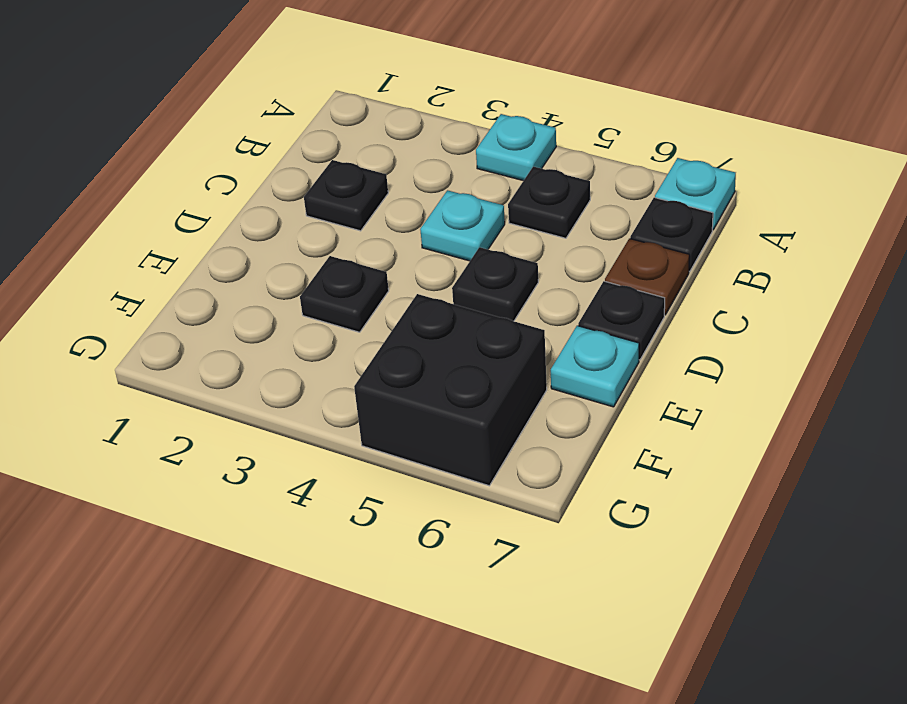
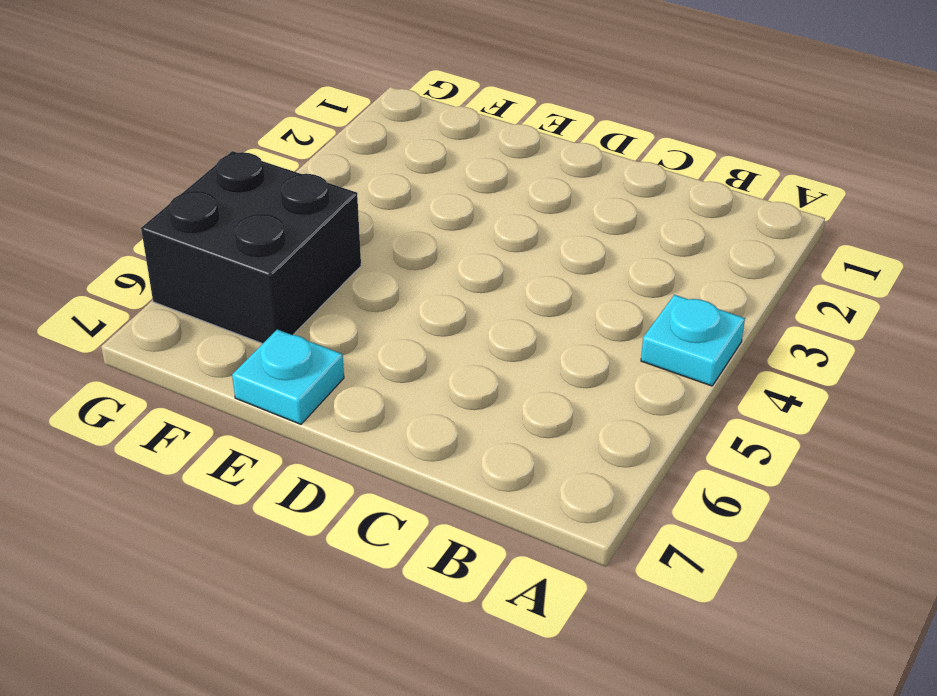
none -> cyan 1x1 plate [655,158,736,230]
none -> black 1x1 plate [508,167,590,238]
none -> black 1x1 plate [630,198,713,271]

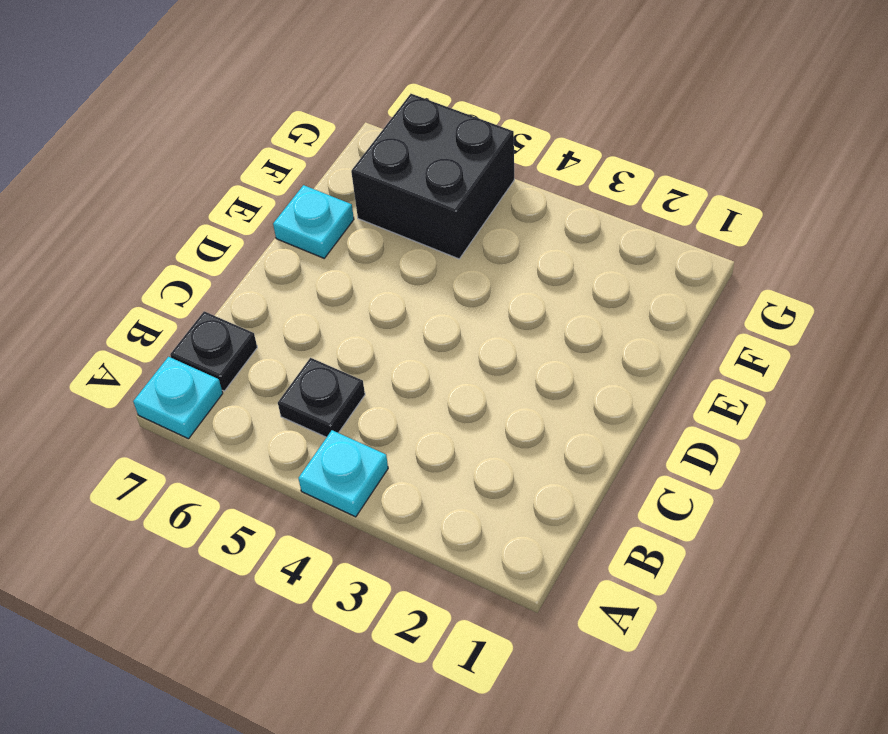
none -> black 1x1 plate [304,160,388,231]
none -> cyan 1x1 plate [420,190,505,261]
none -> brown 1x1 plate [605,238,689,315]

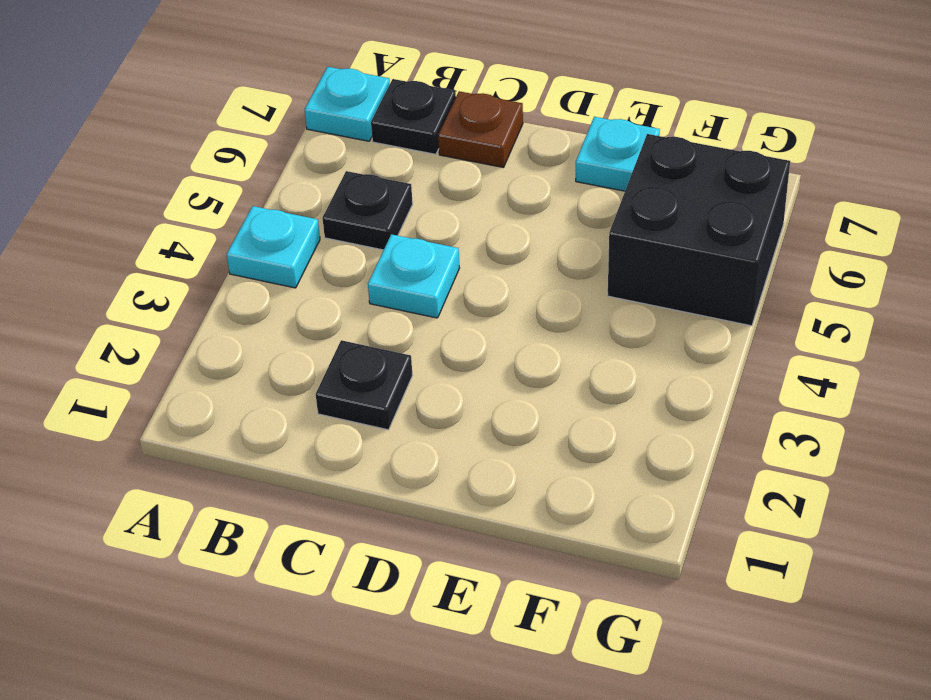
none -> black 1x1 plate [452,247,538,321]
none -> black 1x1 plate [578,281,665,360]
none -> black 1x1 plate [300,256,389,332]

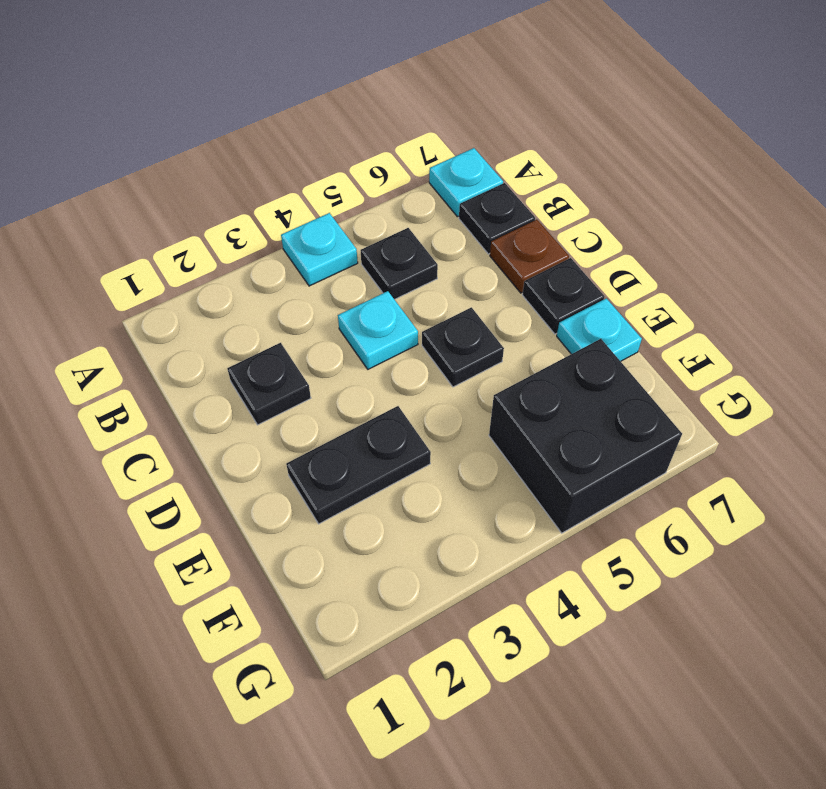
black 1x2 plate [286,406,431,524] -> black 1x1 plate [300,256,389,332]

